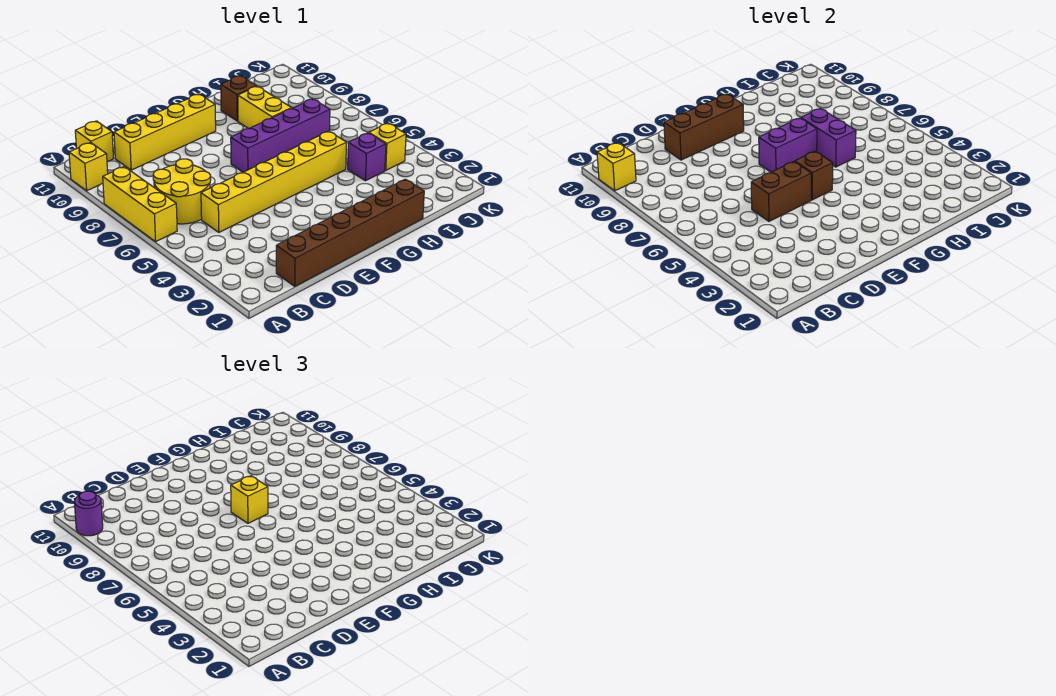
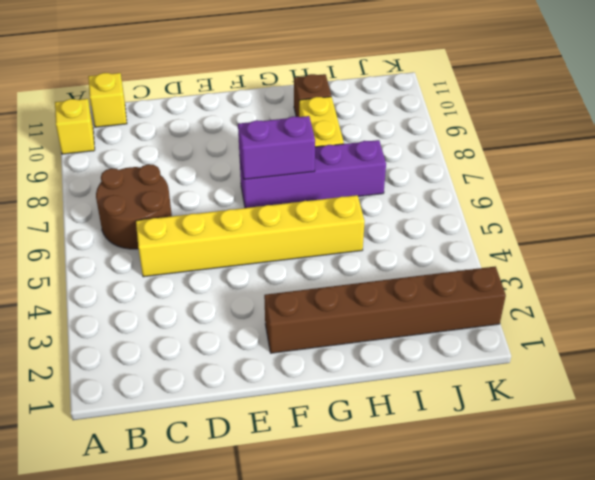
brown 2x2 round brick [96,164,172,249] -> yellow 2x2 round brick [153,159,211,224]
brown 1x6 brick [264,266,506,353] -> brown 1x6 brick moved to [276,179,424,286]
none -> yellow 1x3 brick [103,167,177,242]
none -> yellow 1x4 brick [114,94,216,170]
none -> purple 1x1 brick [348,133,386,181]

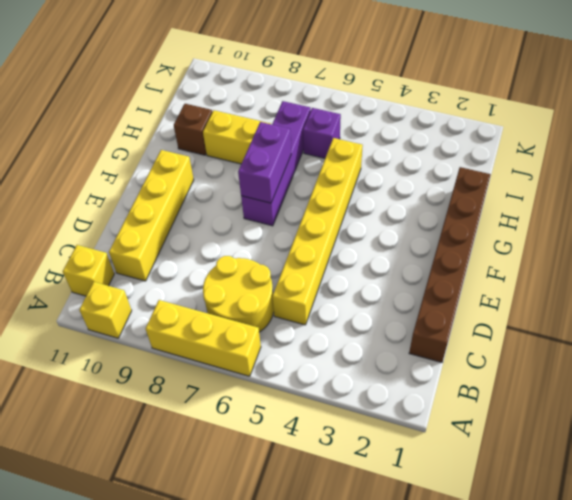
purple 1x1 brick [303,108,341,158] -> purple 1x1 brick moved to [348,133,386,181]
none -> yellow 1x1 brick [369,123,406,170]
none -> yellow 1x1 brick [597,143,636,191]
none -> brown 1x2 brick [751,162,811,221]

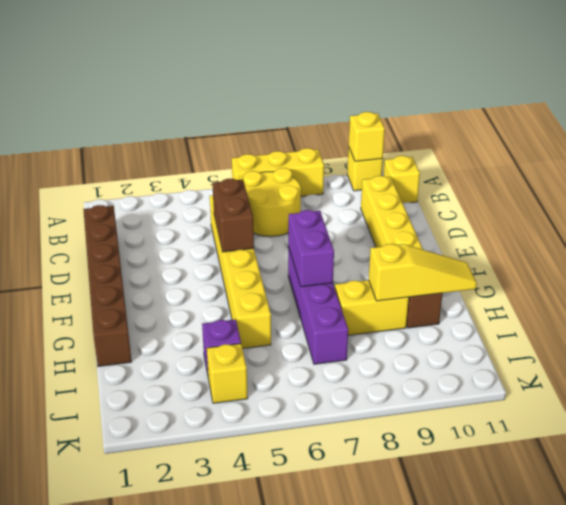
yellow 1x3 slope [369,244,477,301] -> none
none -> brown 1x3 brick [664,94,744,160]
none -> brown 1x1 brick [795,151,833,200]
none -> purple 1x2 brick [801,108,856,167]

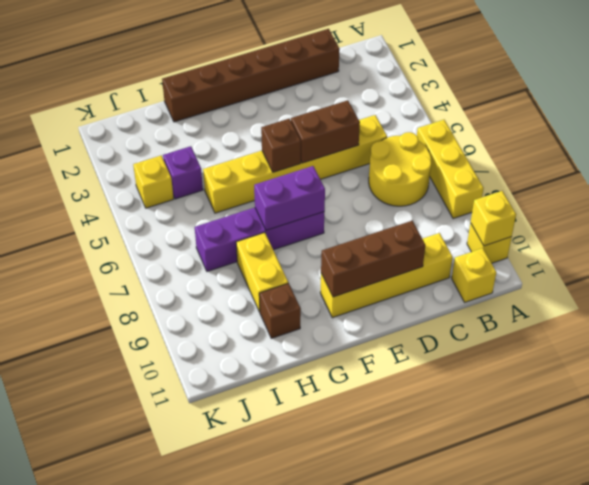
none -> purple 1x2 brick [801,108,856,167]
none -> purple 1x1 round brick [74,491,103,536]
none -> yellow 1x1 brick [231,476,268,523]

